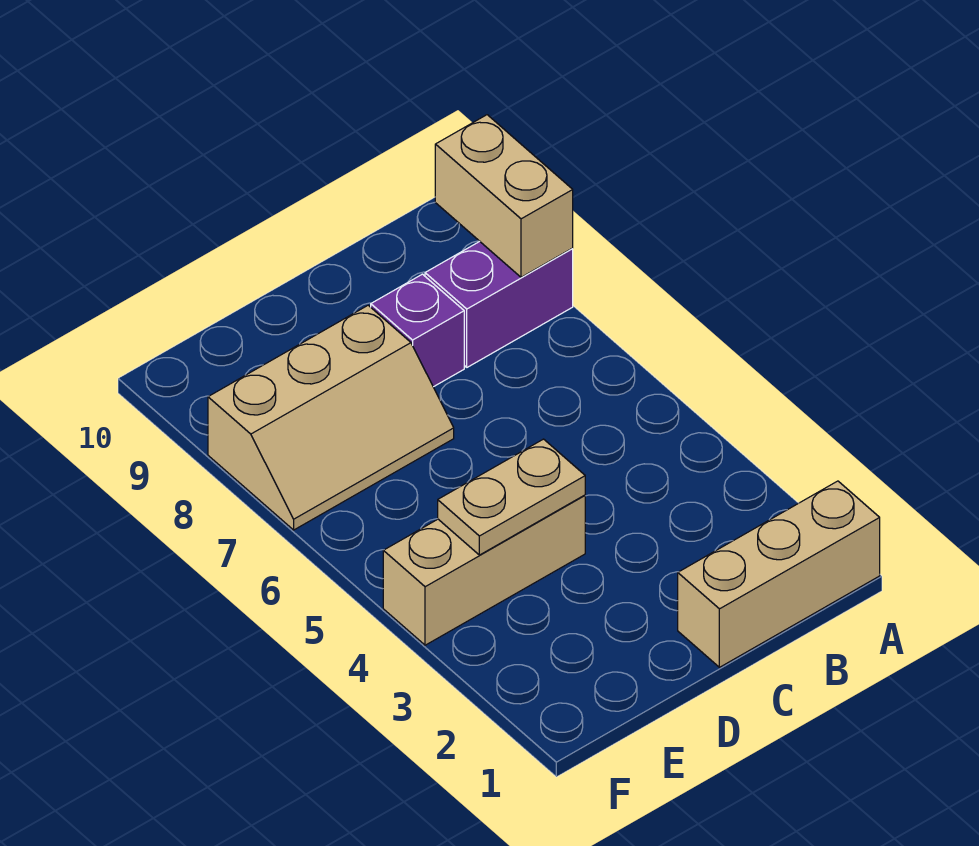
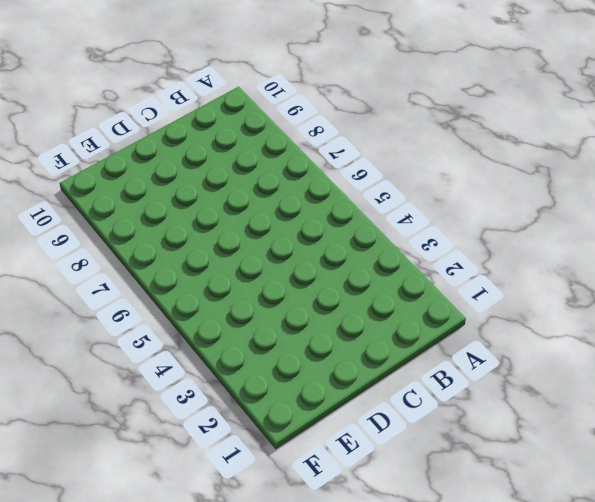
none -> tan 1x3 brick [678,481,880,667]
none -> purple 1x2 brick [425,242,573,367]

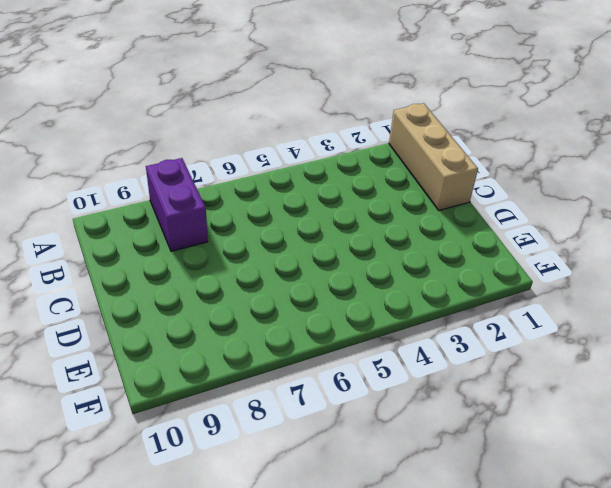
none -> purple 1x1 brick [371,274,464,387]
none -> tan 1x3 brick [383,495,585,645]

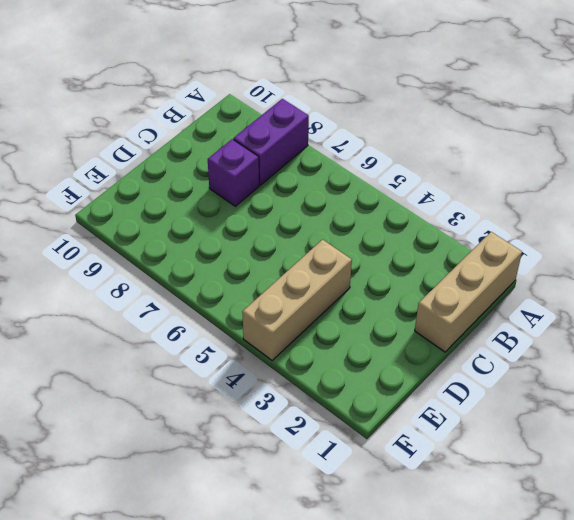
none -> tan 2x3 slope [208,305,454,530]
none -> tan 1x2 brick [435,115,573,277]

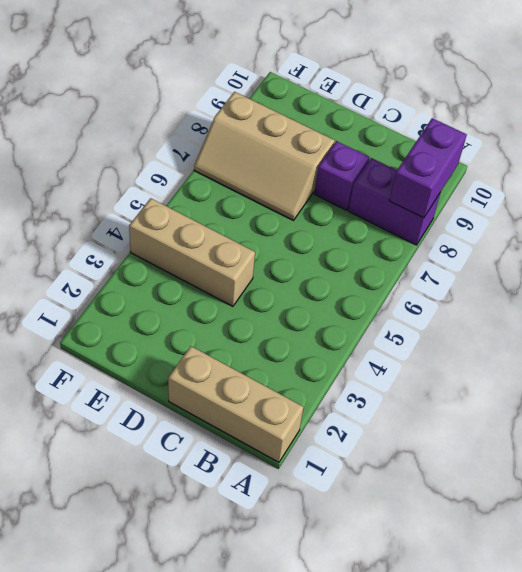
purple 1x2 brick [390,118,467,218] -> tan 1x2 brick [435,115,573,277]
none -> tan 1x2 plate [438,439,585,555]

